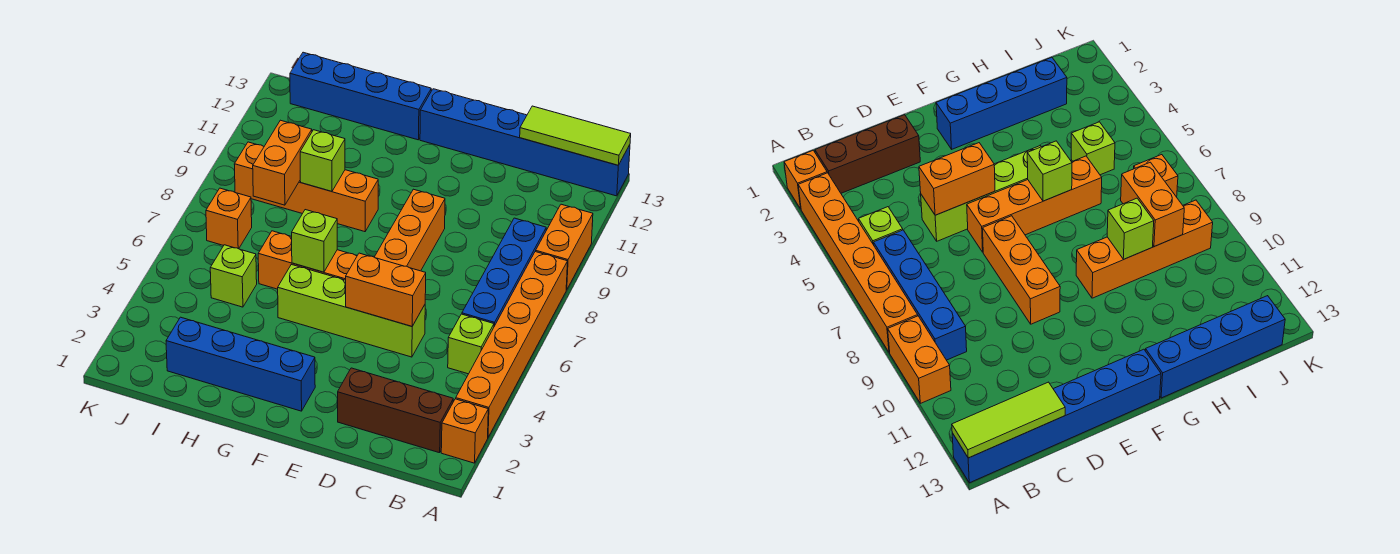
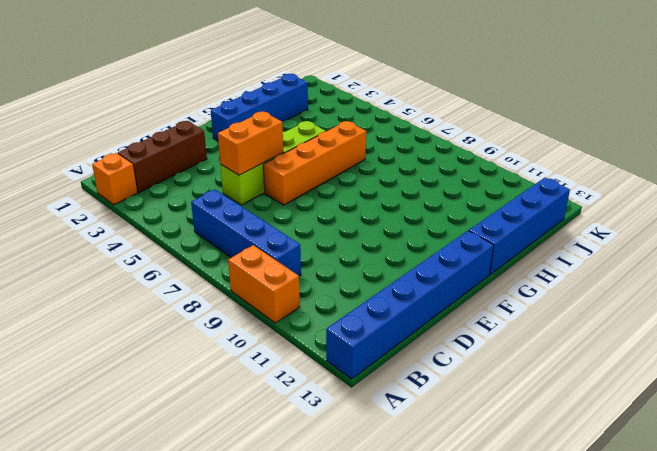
none -> orange 1x6 brick [456,252,568,437]
none -> lime 1x1 brick [448,314,494,374]
none -> orange 1x3 brick [375,189,445,271]

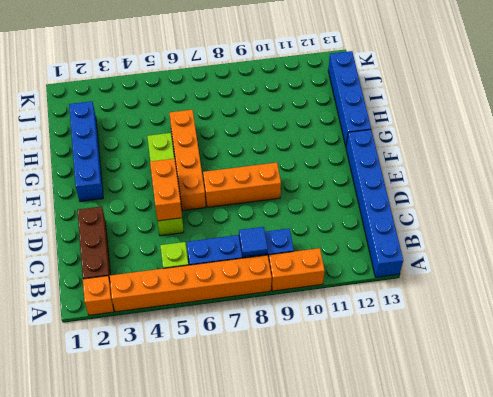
blue 1x1 tile [239,227,268,257] -> none
none -> orange 1x4 brick [234,142,378,232]
none -> lime 1x1 brick [210,245,257,307]
none -> orange 1x1 brick [206,188,252,249]

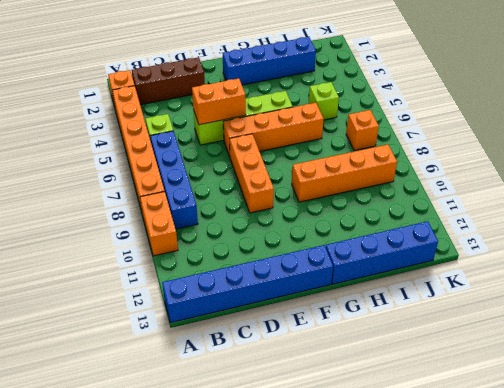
none -> lime 1x3 tile [520,106,631,165]
none -> lime 1x1 brick [292,210,337,272]
none -> lime 1x1 brick [300,130,345,191]

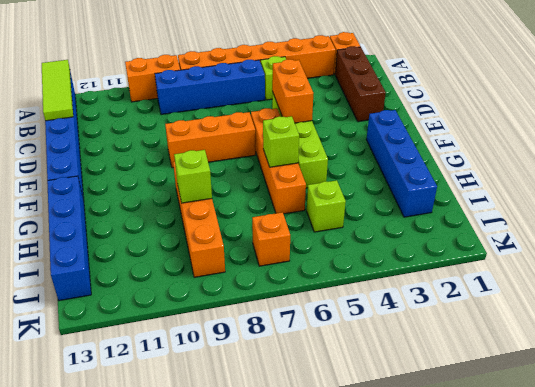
none -> orange 1x2 brick [253,120,312,205]

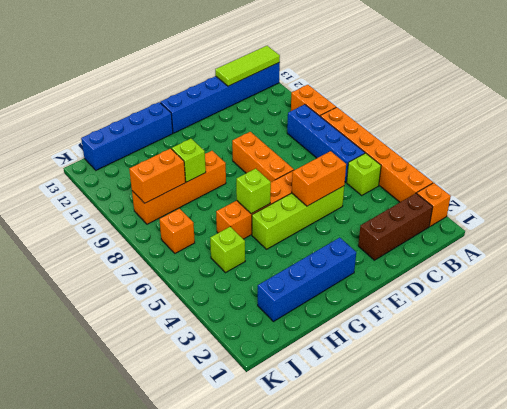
orange 1x2 brick [129,149,185,203] -> orange 1x2 brick turned to [253,120,312,205]

